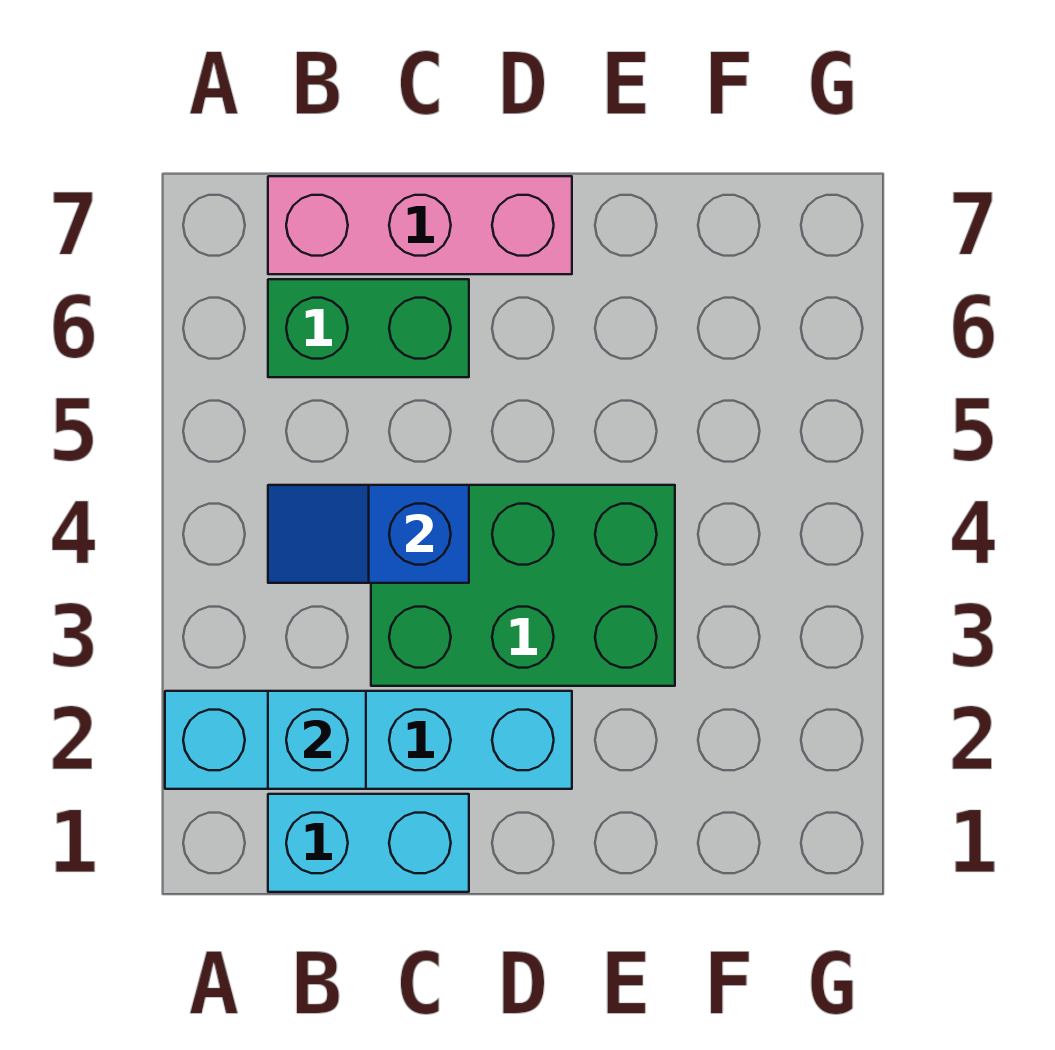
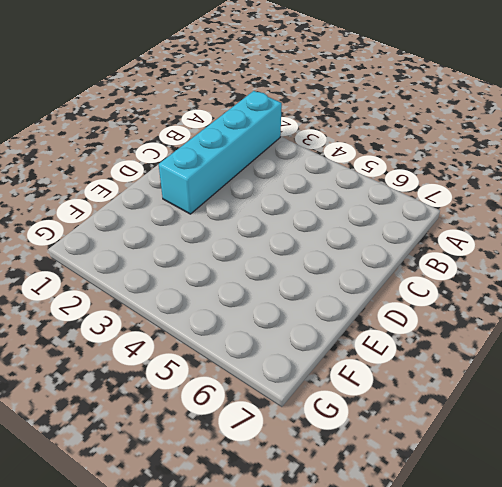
none -> cyan 1x2 brick [268,794,469,892]
none -> green 1x2 brick [268,279,469,377]

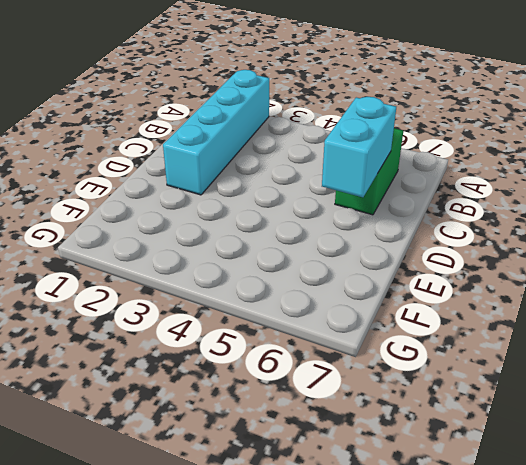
cyan 1x2 brick [322,97,396,197] -> cyan 1x2 brick moved to [268,794,469,892]
none -> pink 1x3 brick [268,176,572,274]
none -> green 2x3 brick [371,485,675,686]

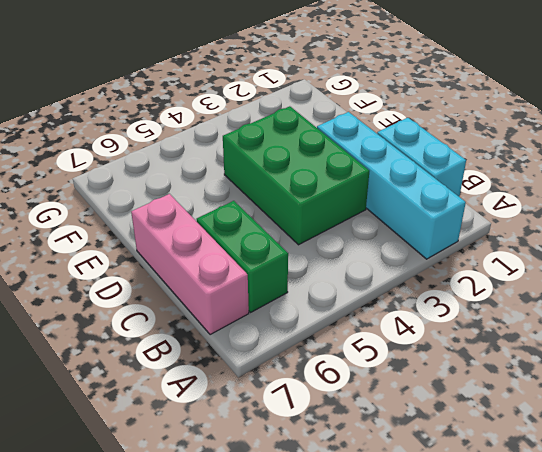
none -> cyan 1x1 brick [268,691,366,789]
none -> blue 1x2 slope [268,485,469,583]

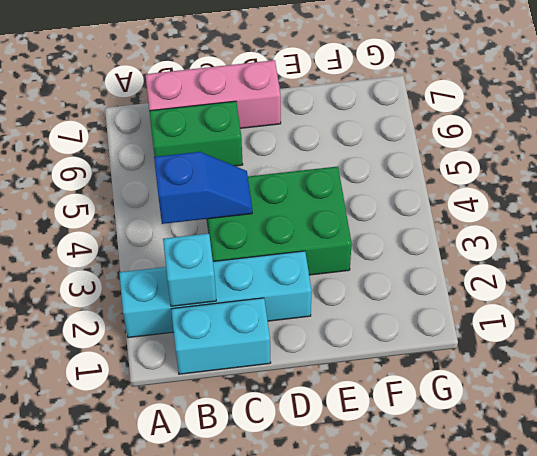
blue 1x2 slope [154,152,252,224] -> blue 1x2 slope turned to [268,485,469,583]

